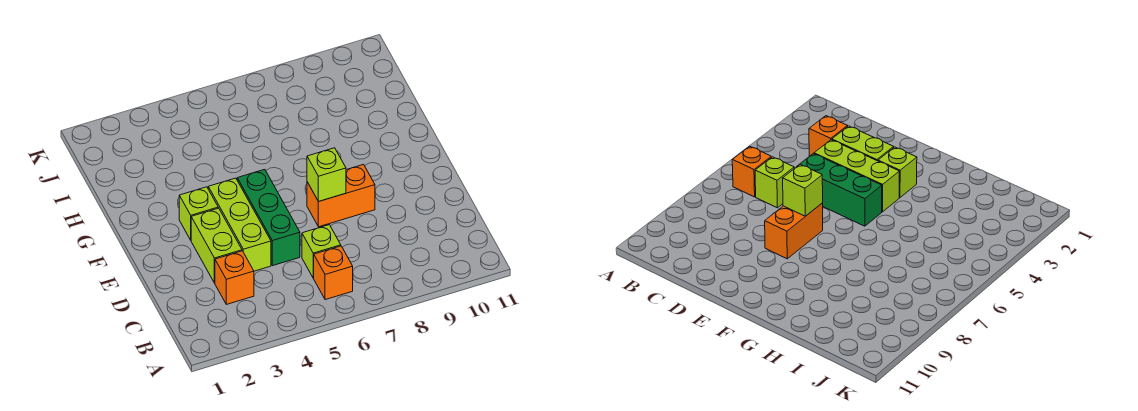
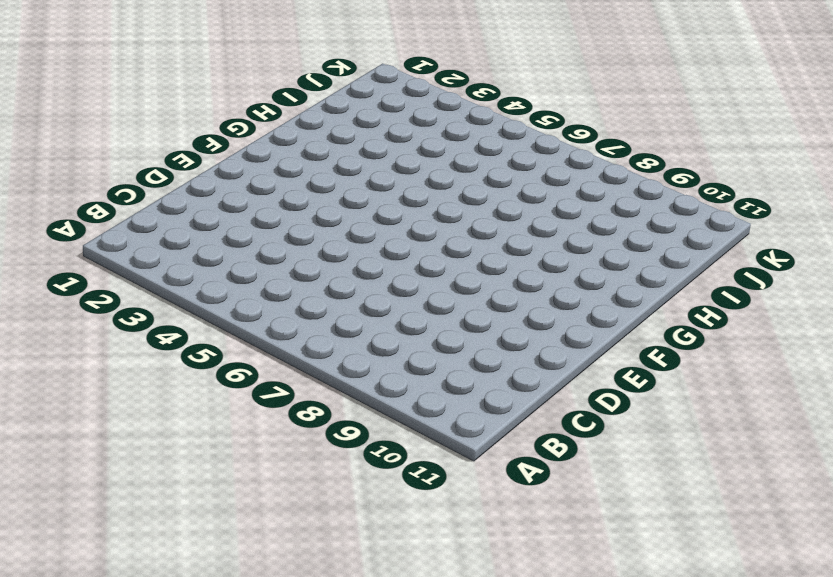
none -> orange 1x1 brick [314,246,353,300]
none -> orange 1x1 brick [215,251,254,304]

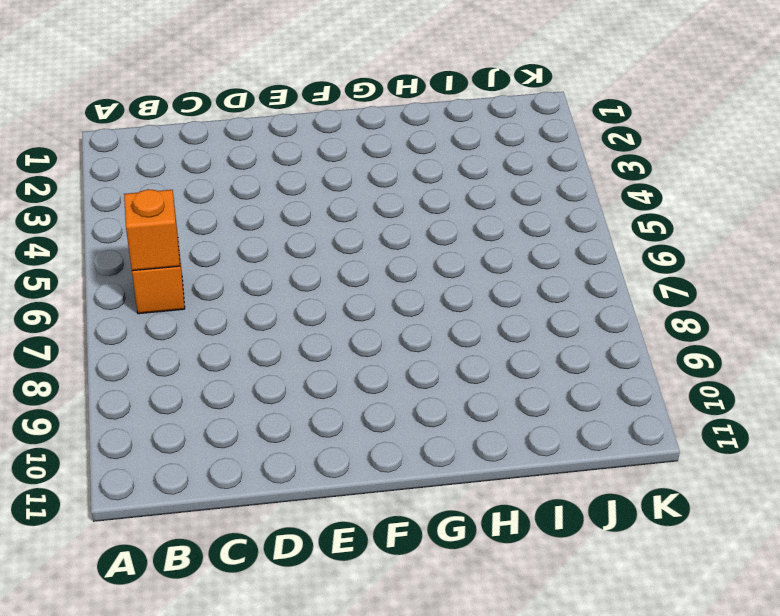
orange 1x1 brick [124,189,180,271] -> orange 1x1 brick moved to [215,251,254,304]
none -> lime 1x1 brick [302,225,341,278]
none -> lime 1x2 brick [191,208,242,283]

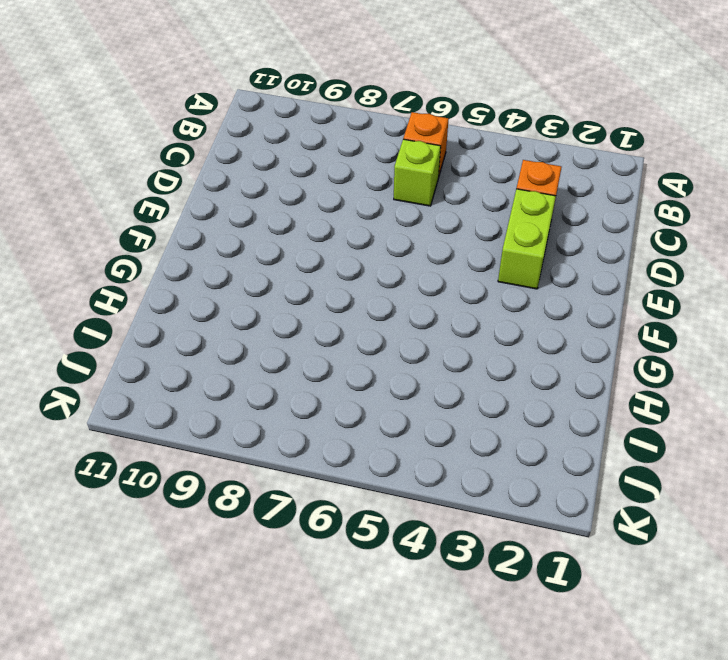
none -> lime 1x3 brick [208,178,271,271]
none -> green 1x3 brick [237,169,300,266]

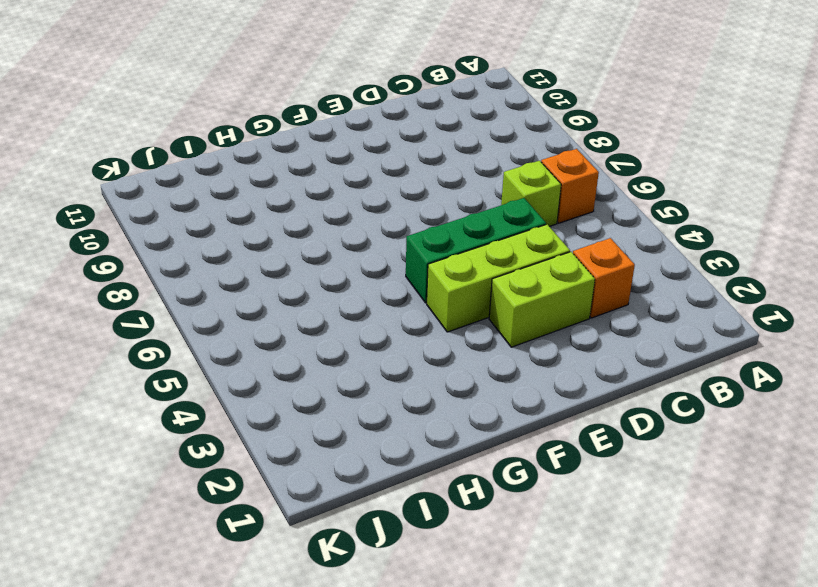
none -> orange 1x2 brick [307,165,375,227]
none -> lime 1x1 brick [179,187,218,240]

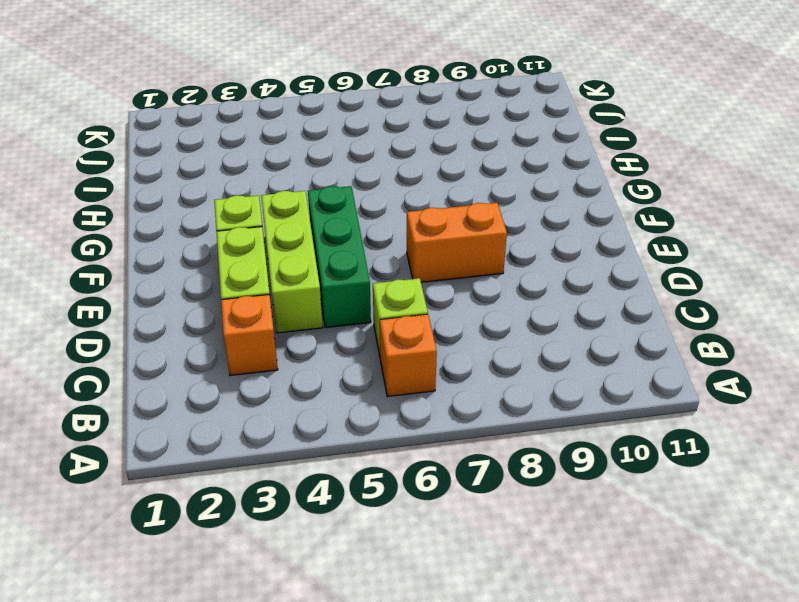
none -> lime 1x1 brick [307,148,346,202]

